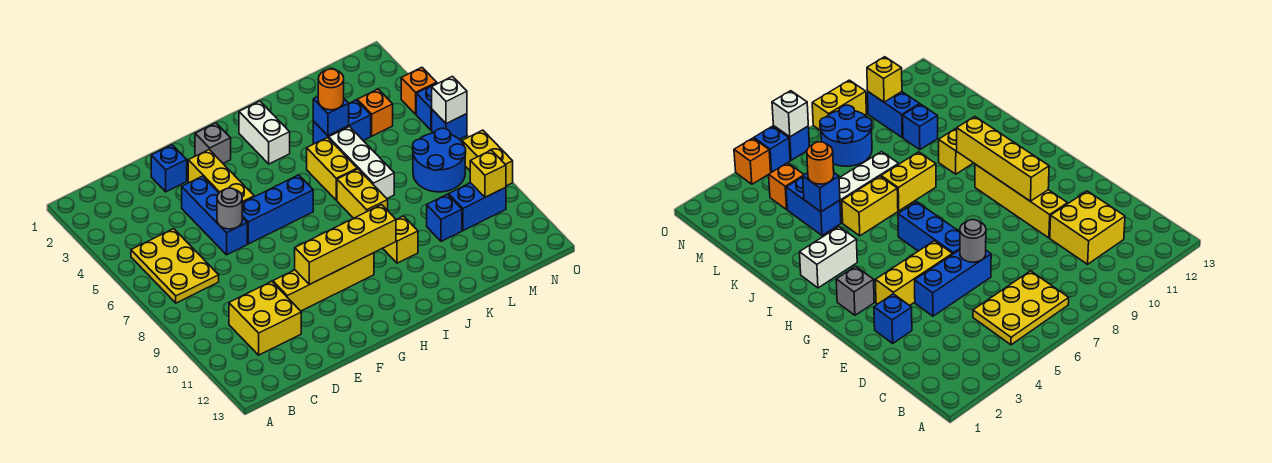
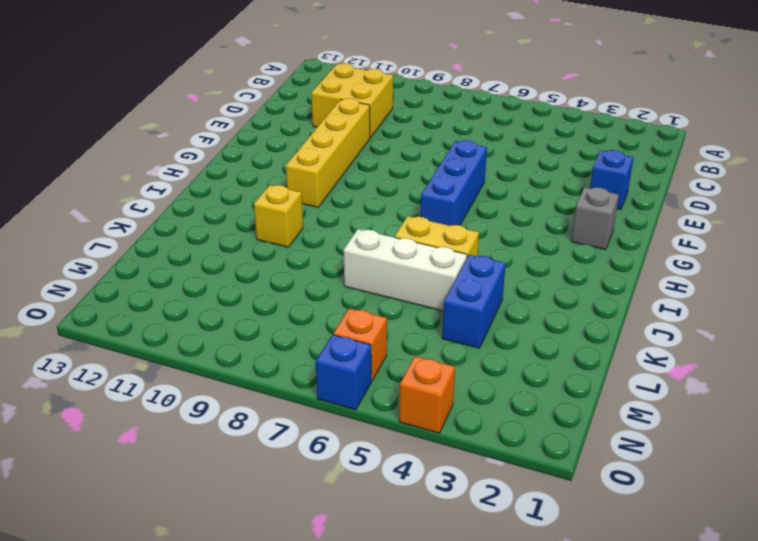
orange 1x1 brick [333,308,387,381] -> orange 1x1 brick moved to [357,89,393,136]
none -> yellow 2x3 plate [131,229,219,303]
none -> blue 1x3 brick [182,176,247,255]
none -> yellow 1x3 brick [188,150,254,203]

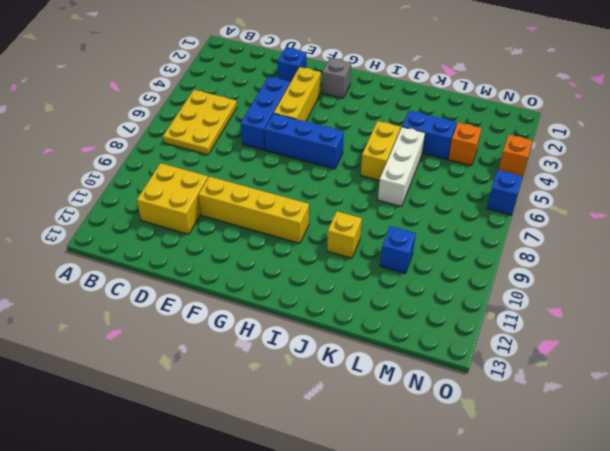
none -> white 1x2 brick [239,101,290,164]
none -> yellow 1x2 brick [337,169,388,218]
none -> blue 2x2 round brick [413,128,466,192]

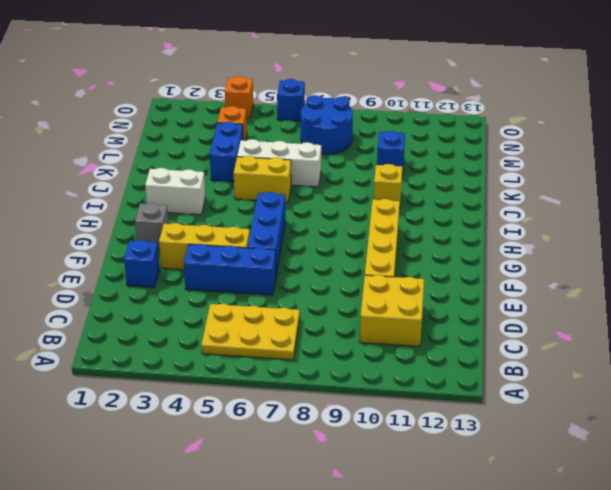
none -> yellow 1x2 brick [337,169,388,218]
none -> blue 1x2 brick [449,183,506,231]
none -> blue 1x1 brick [416,83,438,130]

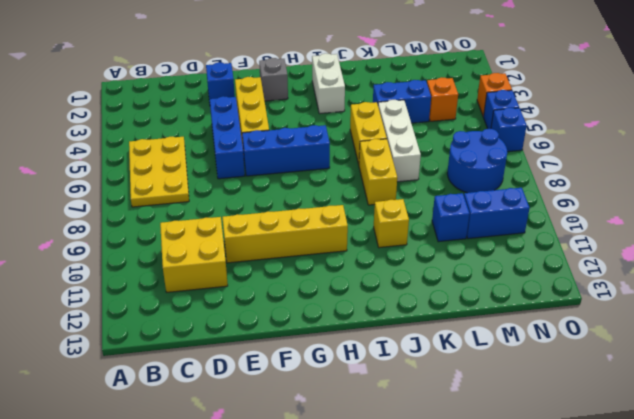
none -> yellow 1x2 brick [462,130,513,186]
none -> grey 1x1 round brick [217,188,242,229]
none -> yellow 1x4 brick [295,205,396,285]

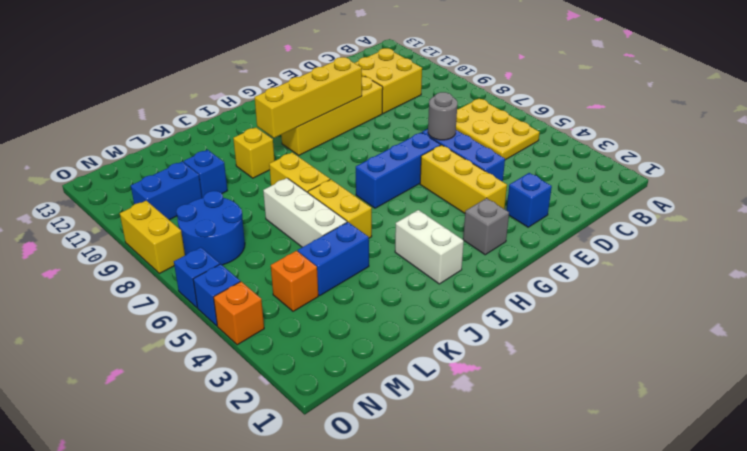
none -> blue 1x1 brick [313,97,349,136]
none -> yellow 1x1 brick [470,150,506,197]
none -> white 1x1 brick [432,76,467,124]

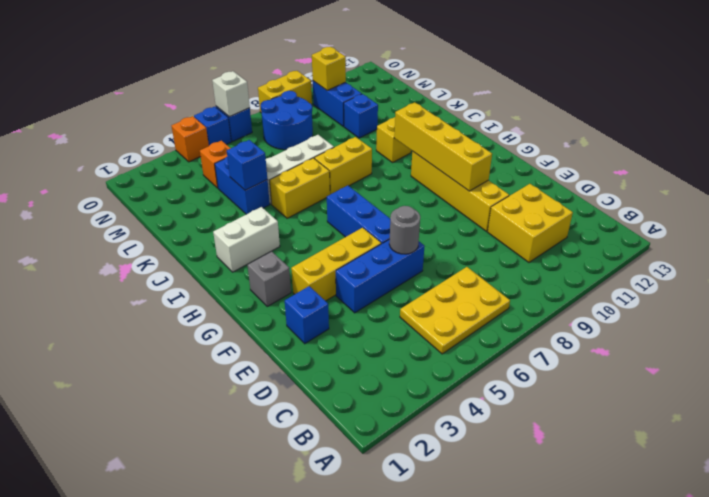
none -> orange 1x1 round brick [318,69,344,110]

